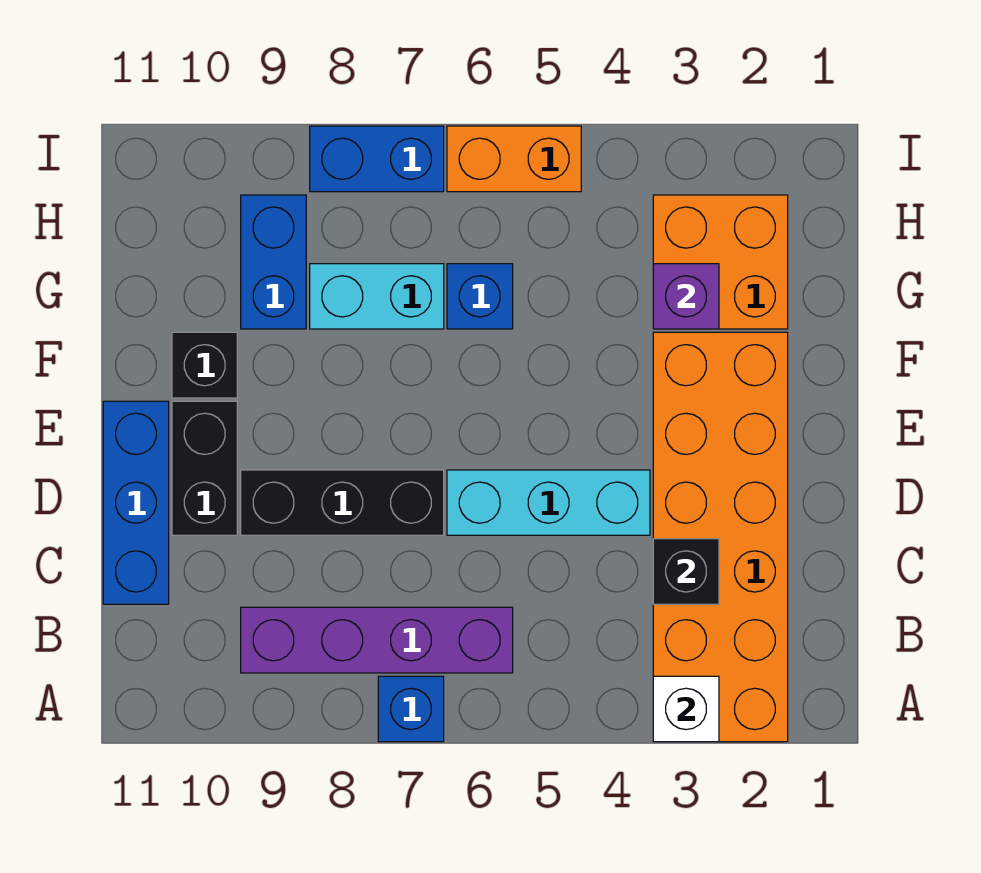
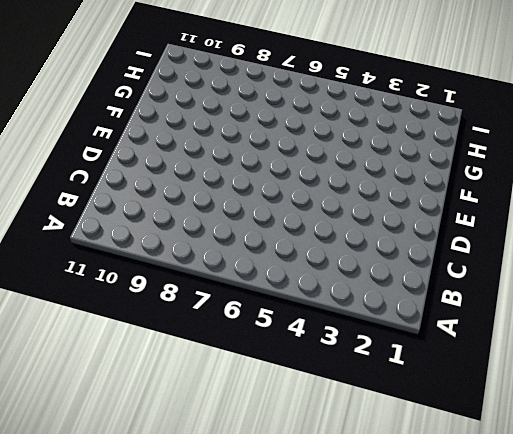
none -> orange 2x6 brick [653,332,788,742]
none -> blue 1x1 brick [378,676,444,742]
none -> purple 1x4 brick [241,607,513,673]

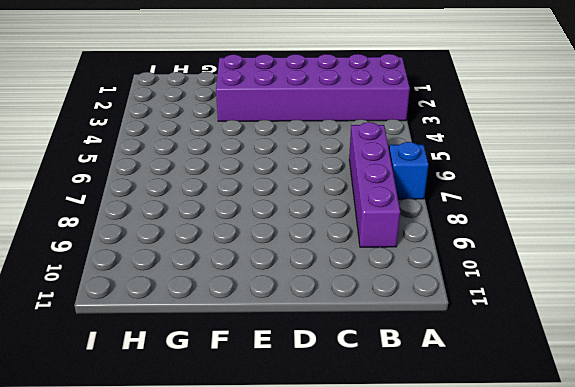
purple 2x6 brick [216,54,410,121] -> orange 2x6 brick [653,332,788,742]
none -> blue 1x3 brick [103,401,169,604]
none -> cyan 1x3 brick [447,470,650,535]
none -> black 1x3 brick [241,470,444,535]

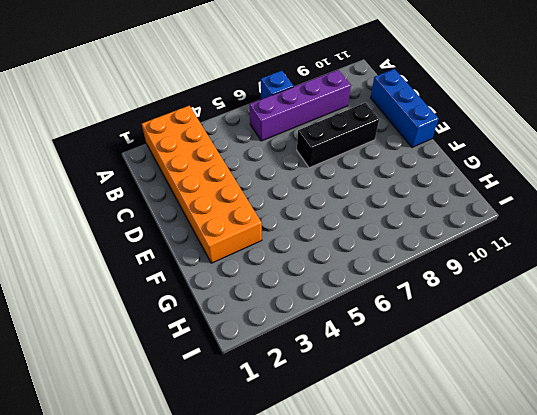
none -> cyan 1x3 brick [447,470,650,535]
none -> black 1x2 brick [172,401,237,535]
none -> black 1x1 brick [172,332,237,398]

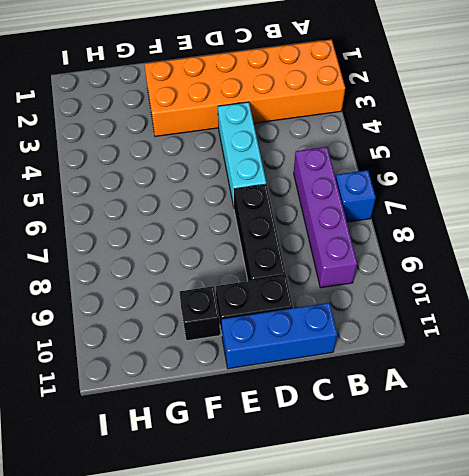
none -> orange 2x2 brick [653,195,788,329]
none -> blue 1x1 brick [447,264,513,329]
none -> cyan 1x2 brick [310,264,444,329]

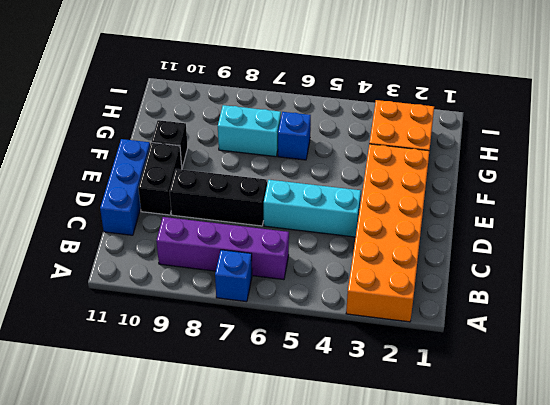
none -> blue 1x2 brick [241,195,306,329]
none -> orange 1x2 brick [447,126,581,192]
none -> blue 1x2 brick [310,126,444,192]

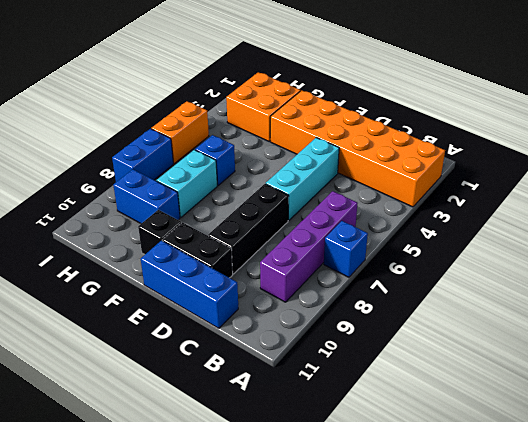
none -> white 1x1 brick [653,676,719,742]
none -> black 1x1 brick [653,539,719,604]
none -> purple 1x1 brick [653,264,719,329]

